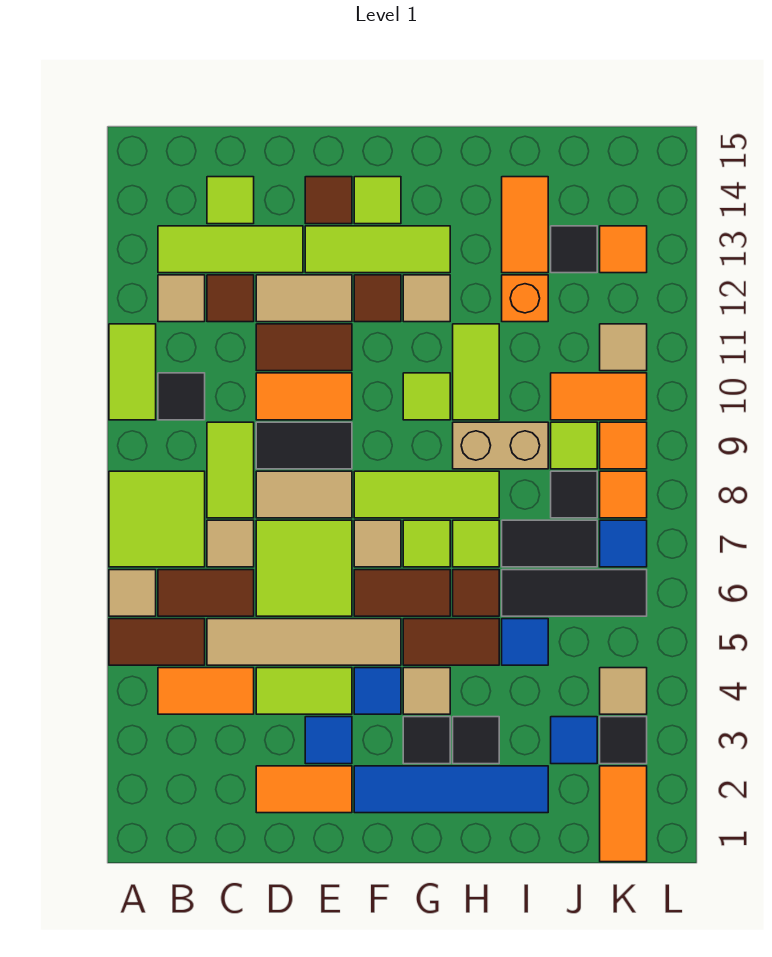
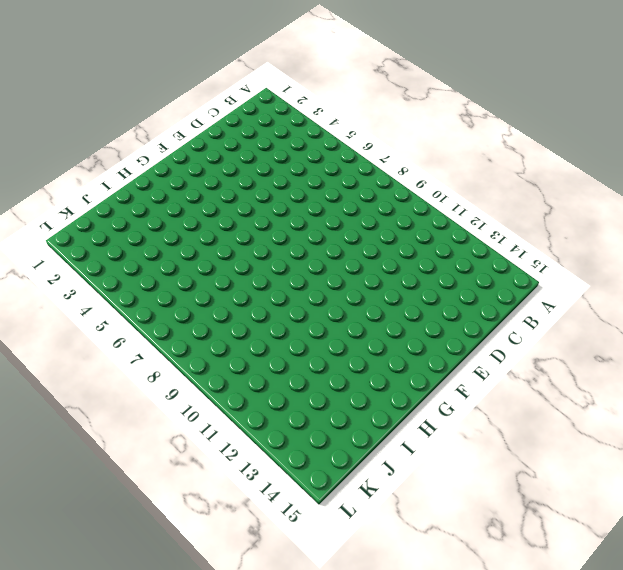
none -> brown 1x2 tile [109,619,205,665]
none -> tan 1x1 tile [109,570,156,616]
none -> lime 2x2 tile [109,471,205,567]
none -> lime 1x2 tile [109,324,156,420]

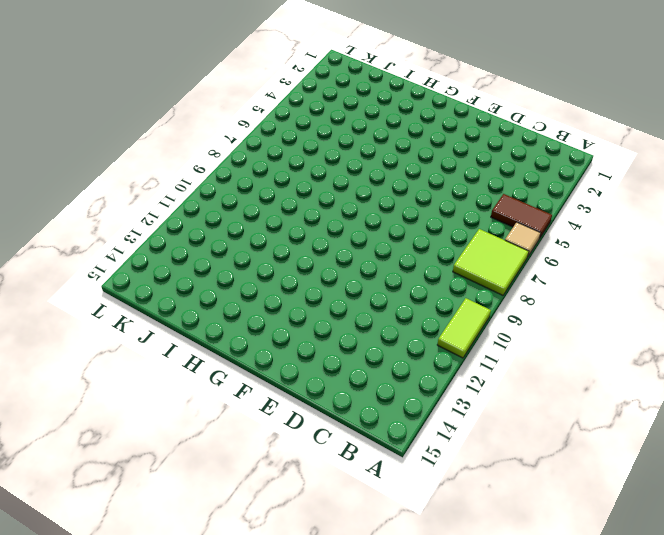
none -> orange 1x2 tile [158,668,254,714]
none -> brown 1x2 tile [158,570,254,616]
none -> black 1x1 tile [158,373,205,420]
none -> tan 1x1 tile [158,275,205,322]

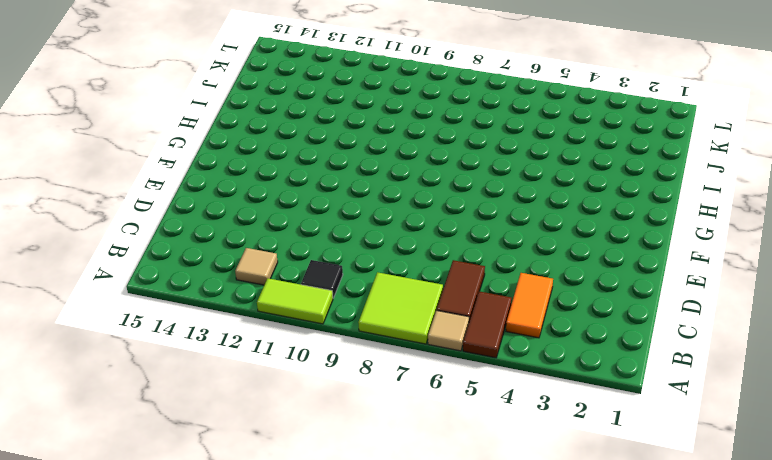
none -> lime 1x3 tile [158,226,303,273]
none -> tan 1x4 tile [207,619,401,665]
none -> tan 1x1 tile [207,520,254,567]
none -> lime 1x2 tile [207,422,254,518]

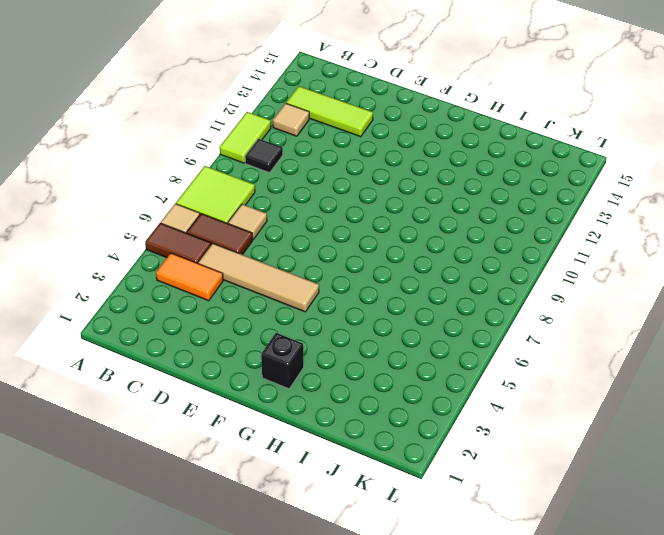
black 1x1 brick [261,333,304,389] -> blue 1x4 tile [354,766,548,813]
none -> lime 1x2 tile [207,422,254,518]
none -> brown 1x1 tile [207,275,254,322]
none -> lime 1x1 tile [207,177,254,224]
none -> orange 1x2 tile [256,766,352,813]

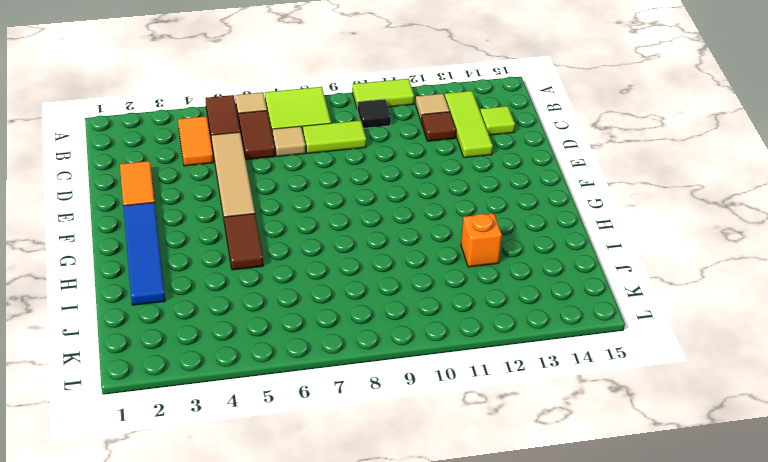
none -> lime 1x2 tile [256,668,352,714]
none -> lime 2x2 tile [256,520,352,616]
none -> tan 1x2 tile [256,471,352,518]
none -> black 1x2 tile [256,422,352,469]

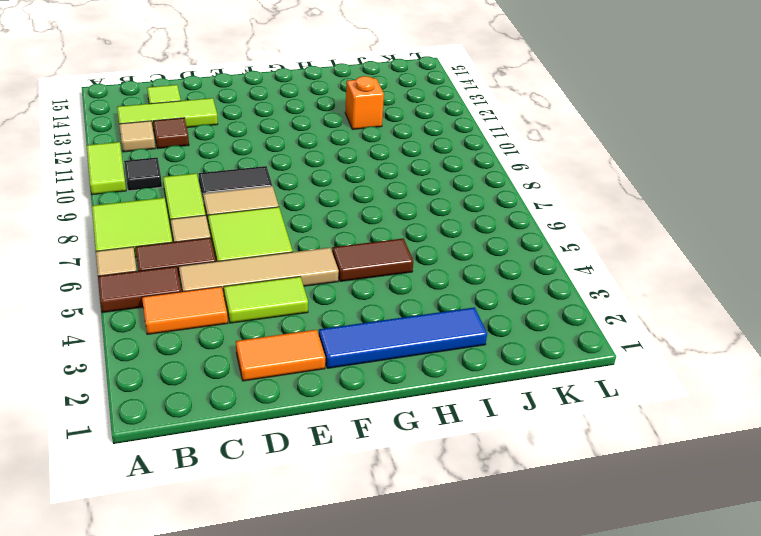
none -> orange 1x2 tile [256,373,352,420]
none -> brown 1x2 tile [256,324,352,371]
none -> tan 1x2 tile [256,275,352,322]
none -> blue 1x1 tile [305,717,352,764]

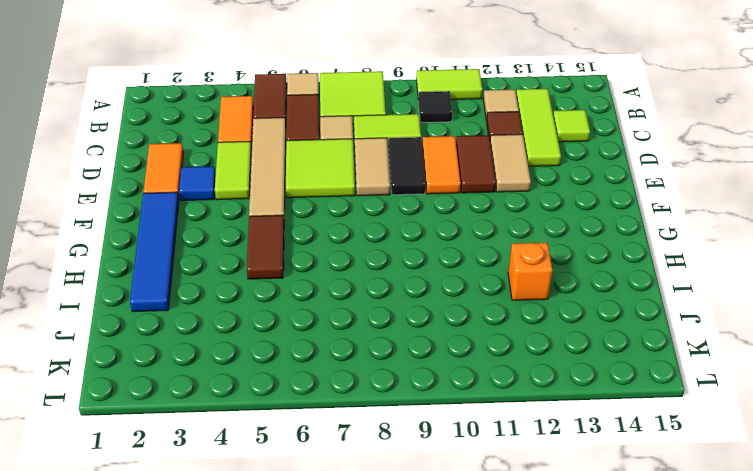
none -> lime 1x3 tile [305,226,450,273]
none -> brown 1x1 tile [305,177,352,224]
none -> blue 1x1 tile [354,668,401,714]
none -> brown 1x2 tile [354,570,450,616]

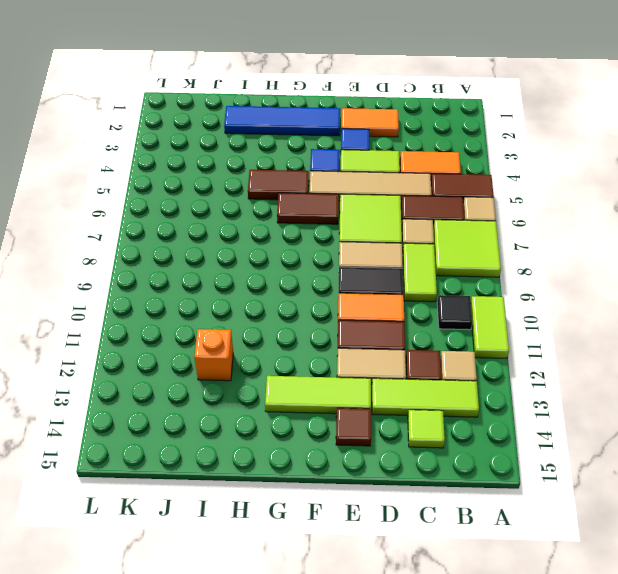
none -> tan 1x1 tile [354,520,401,567]
none -> lime 1x3 tile [354,471,499,518]
none -> brown 1x1 tile [354,275,401,322]
none -> lime 1x1 tile [354,177,401,224]

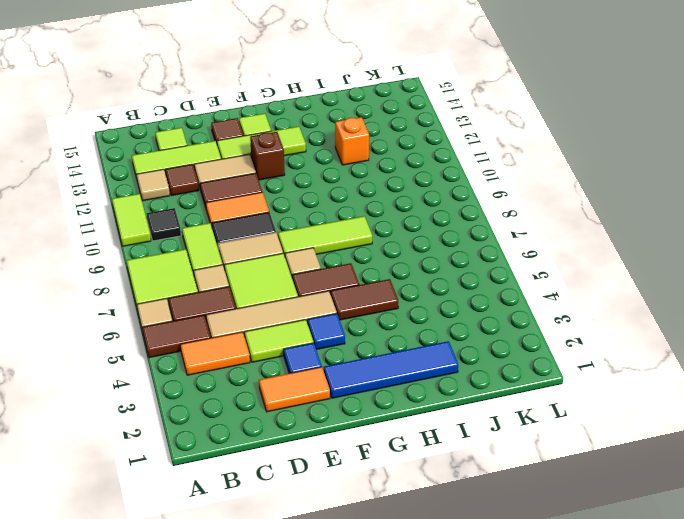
brown 1x1 brick [250,132,285,180] -> brown 1x1 tile [354,275,401,322]
none -> black 1x1 tile [403,717,450,764]
none -> tan 1x1 tile [403,668,450,714]
none -> lime 1x1 tile [403,520,450,567]
none -> lime 1x1 tile [403,373,450,420]

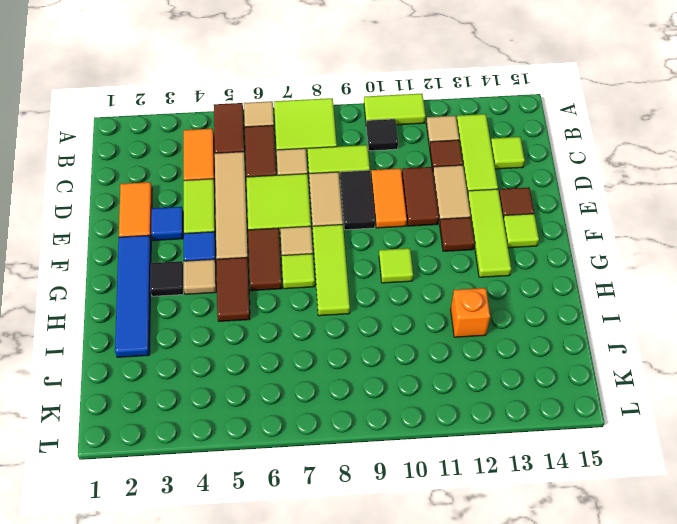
none -> tan 1x1 tile [403,275,450,322]
none -> black 1x1 tile [453,717,499,764]
none -> brown 1x1 tile [453,570,499,616]
none -> lime 1x1 tile [453,520,499,567]

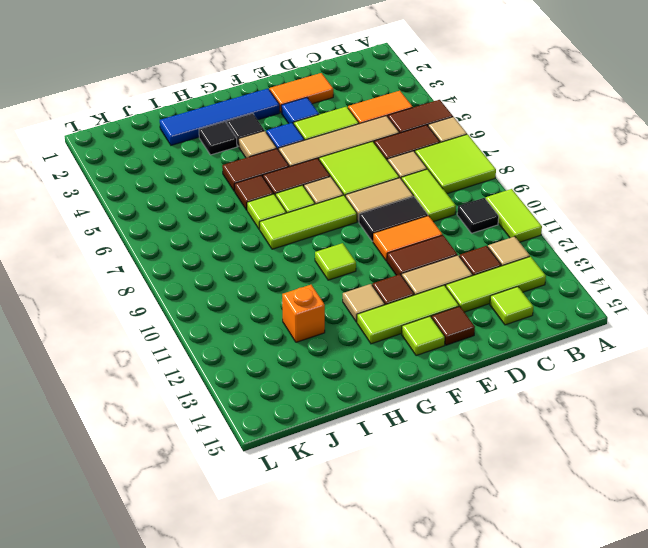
none -> tan 1x2 brick [453,422,548,469]
none -> lime 1x2 tile [453,324,499,420]
none -> blue 1x1 tile [502,619,548,665]
none -> black 1x3 tile [502,570,647,616]

